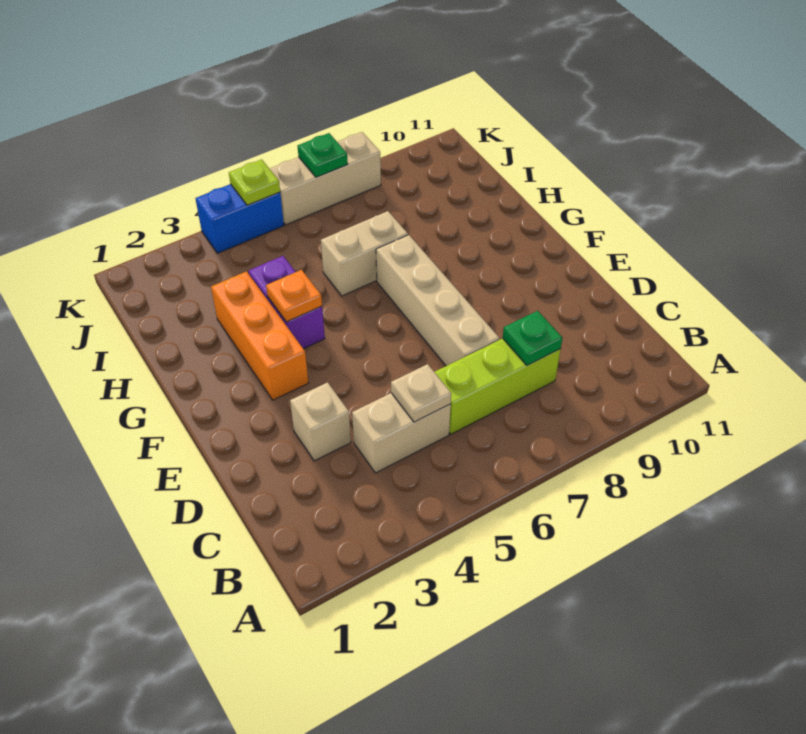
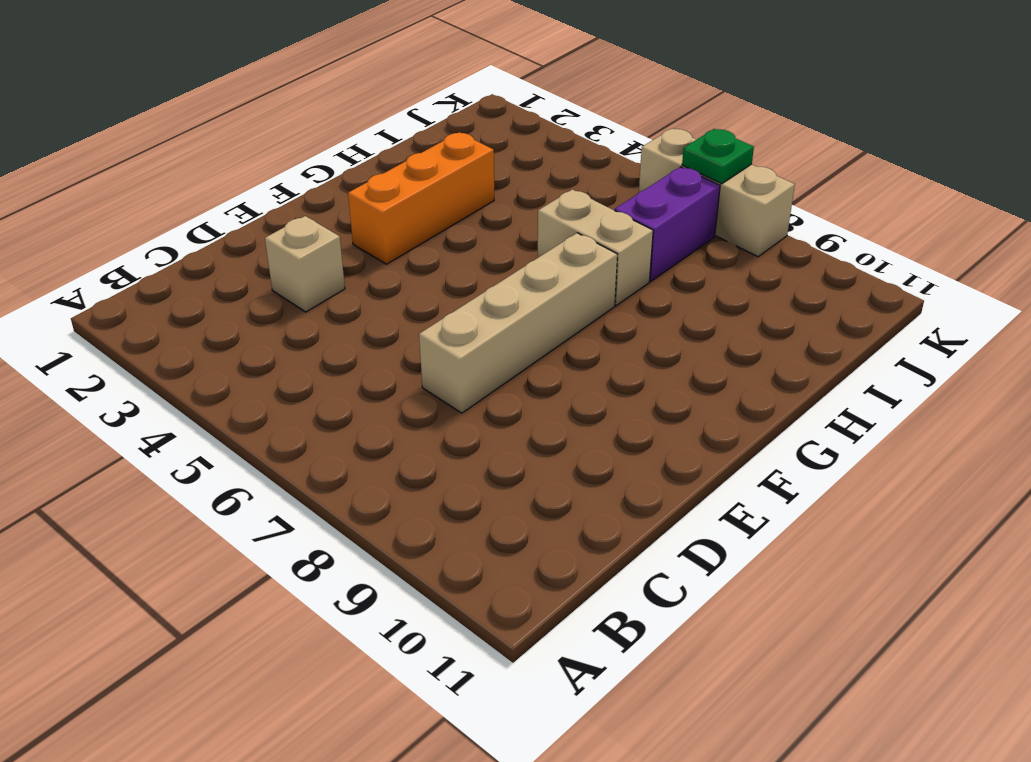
purple 1x2 brick [615,167,720,281] -> purple 1x2 brick moved to [249,256,325,349]
none -> tan 1x2 brick [352,393,451,473]
none -> lime 1x3 brick [435,339,561,434]
none -> blue 1x2 brick [195,184,284,253]

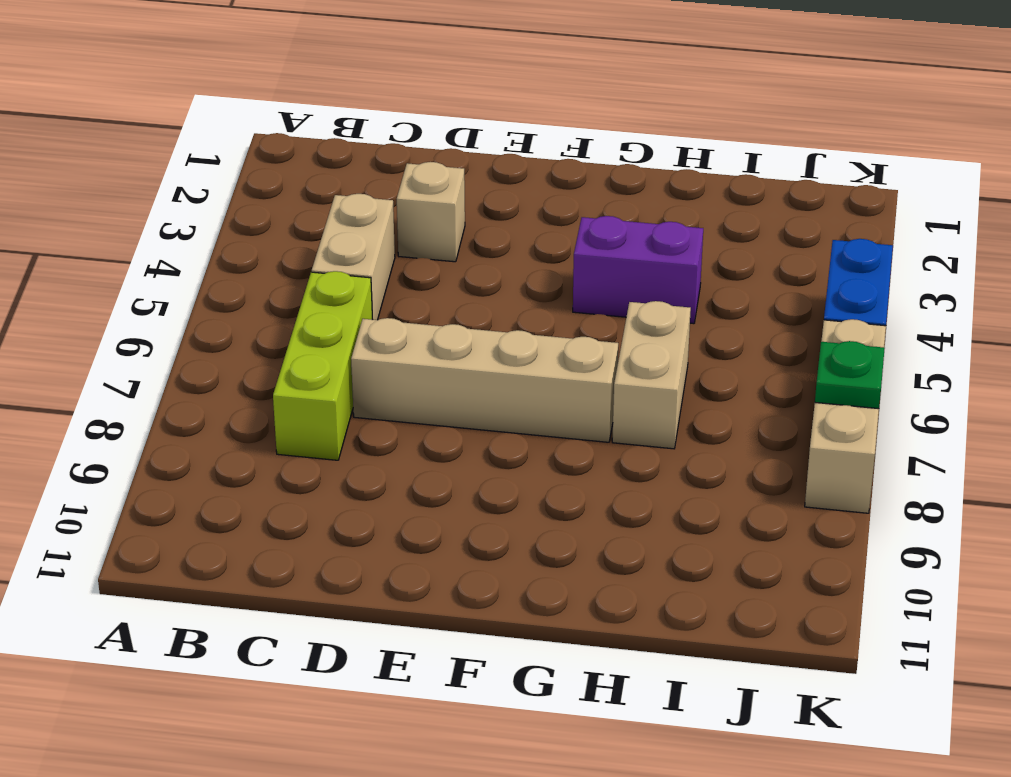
none -> orange 1x3 brick [211,271,308,400]
none -> tan 1x1 plate [391,364,451,422]
none -> green 1x1 plate [503,311,562,365]

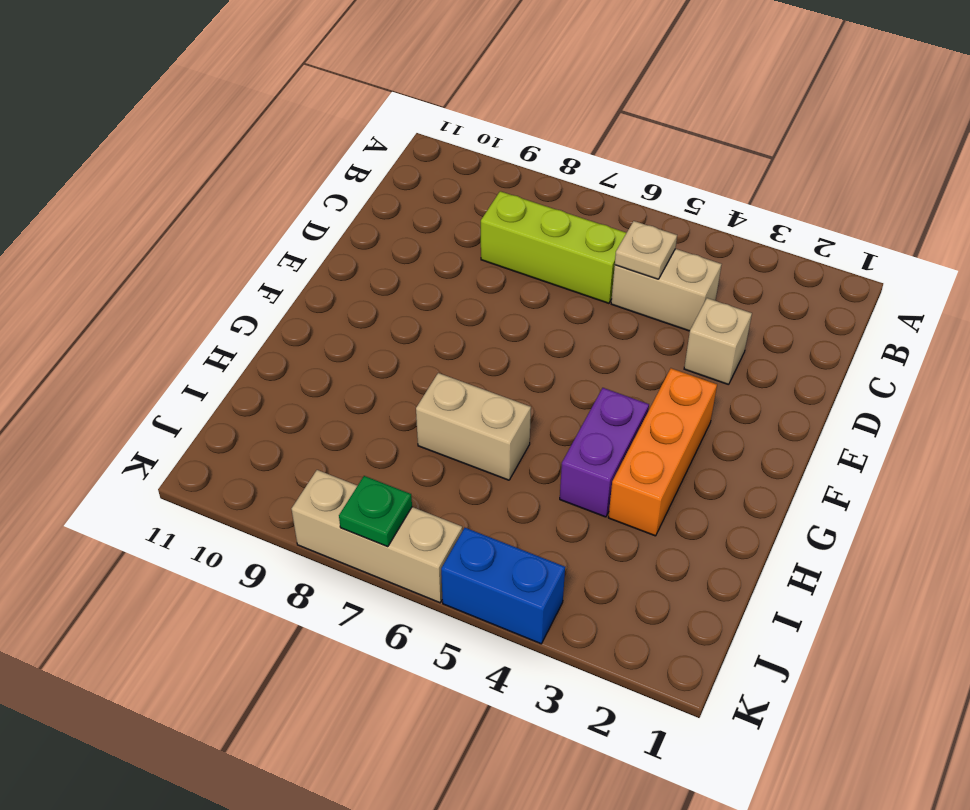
none -> tan 1x4 brick [376,235,500,366]
none -> green 1x1 plate [503,311,562,365]
none -> orange 1x1 plate [266,270,322,322]

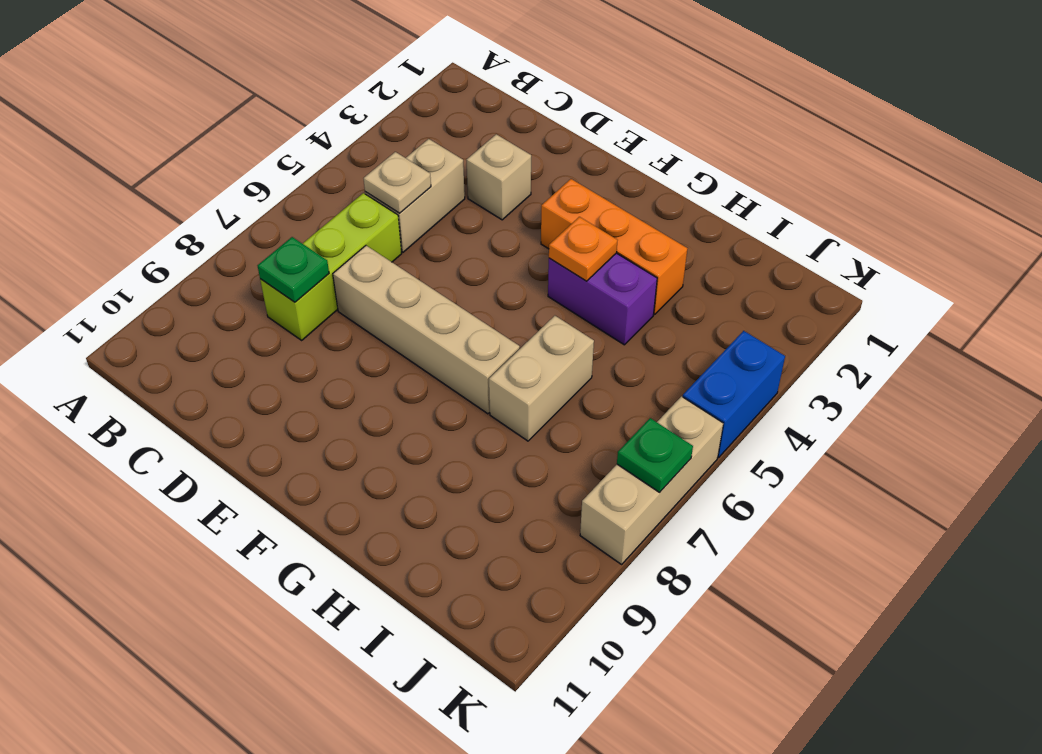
none -> lime 1x1 plate [229,159,280,205]

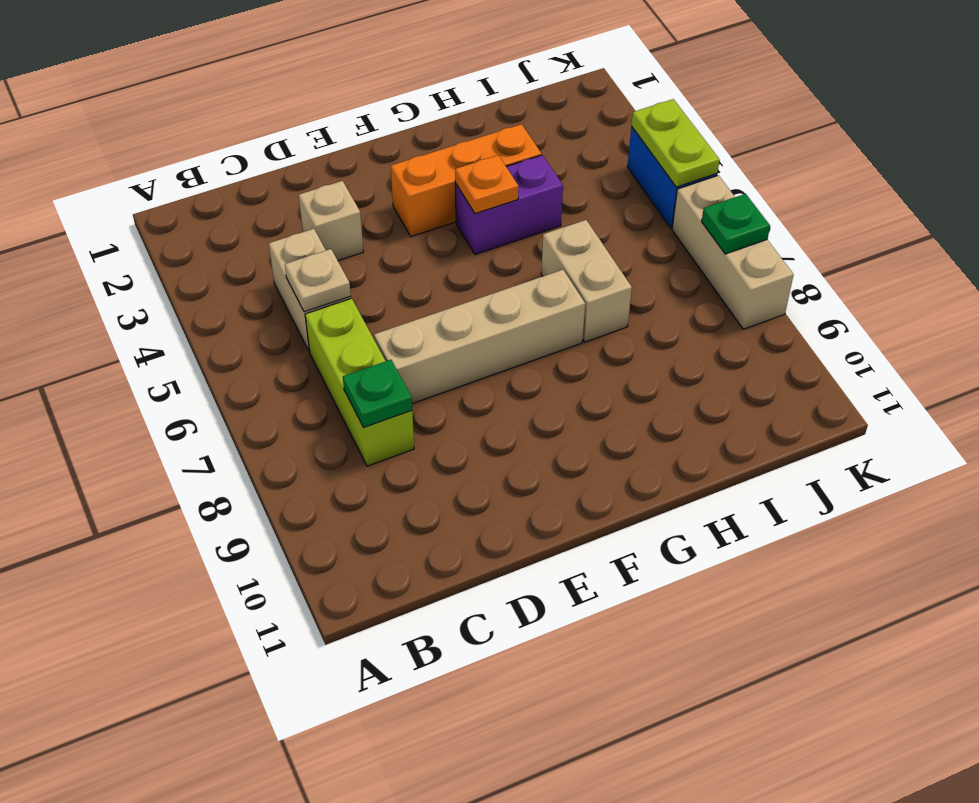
lime 1x2 plate [631,99,720,187] -> lime 1x1 plate [229,159,280,205]

